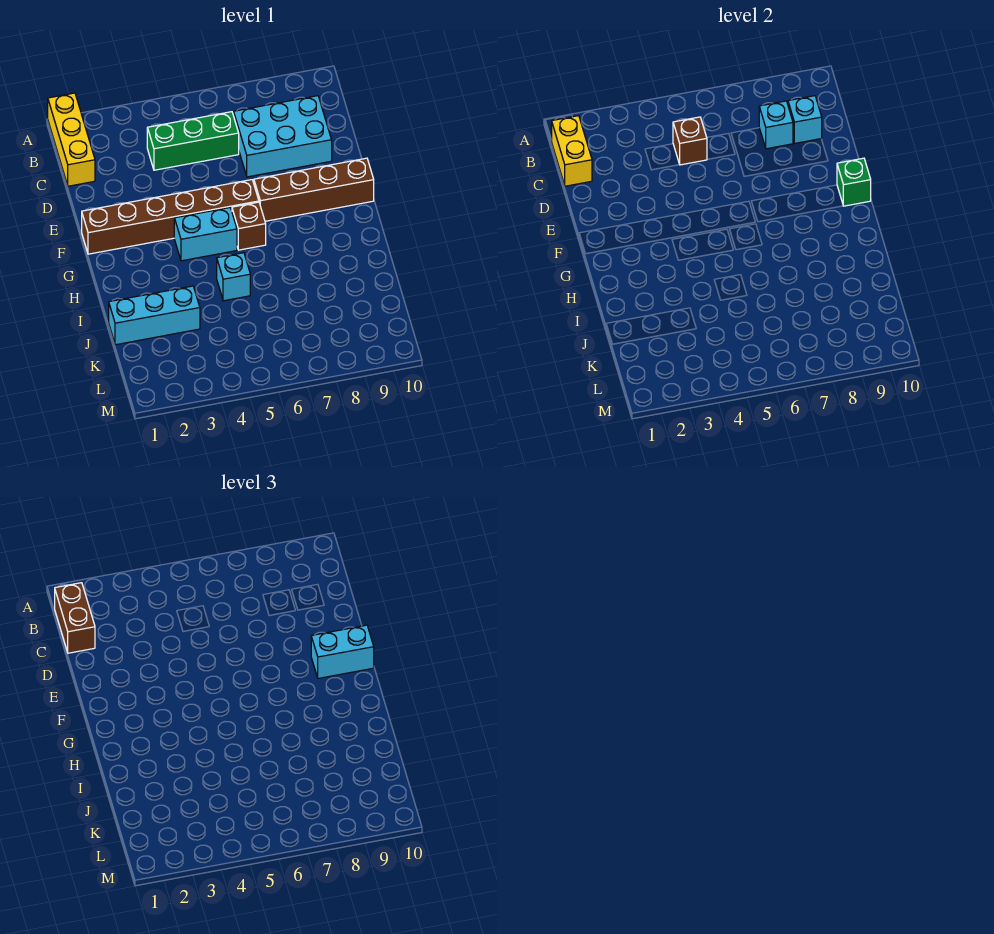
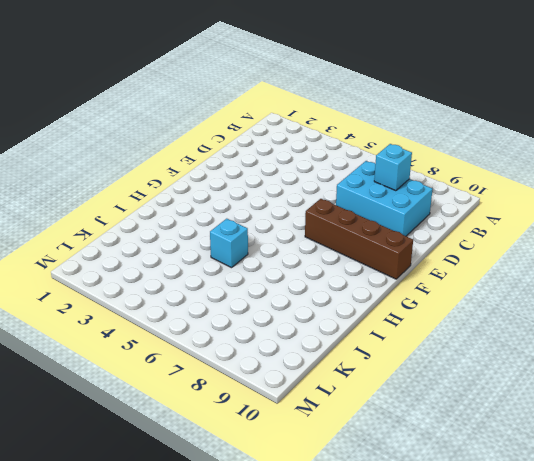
none -> yellow 1x3 brick [48,93,95,186]
none -> green 1x3 brick [147,112,239,170]
none -> brown 1x6 brick [82,180,259,254]

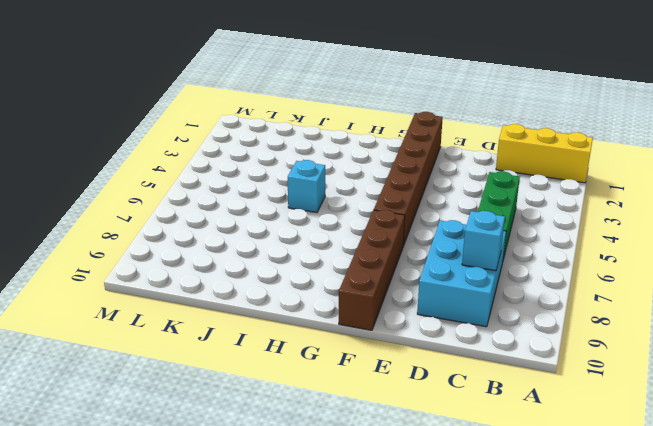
none -> cyan 1x2 brick [174,208,237,261]
none -> brown 1x1 brick [232,202,266,250]
none -> cyan 1x3 brick [109,286,200,345]

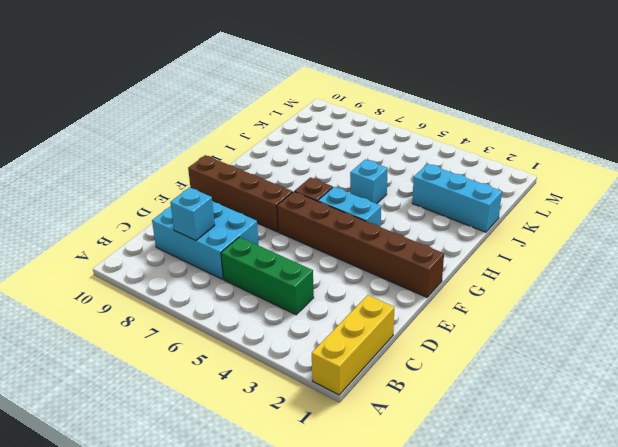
none -> yellow 1x2 brick [552,116,592,186]
none -> brown 1x1 brick [673,117,707,165]
none -> cyan 1x1 brick [788,96,822,143]

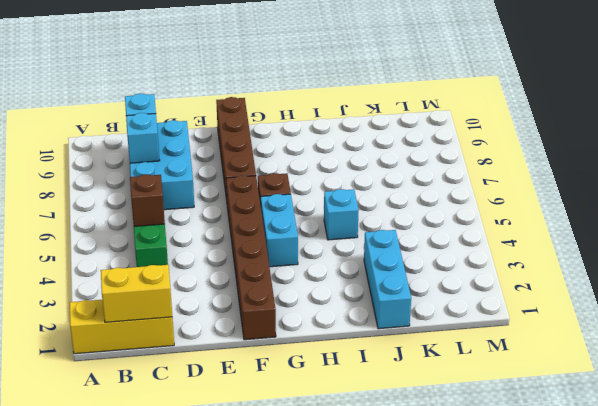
none -> green 1x1 brick [837,158,871,206]
none -> brown 1x2 brick [55,583,95,653]
none -> cyan 1x2 brick [311,625,374,678]

